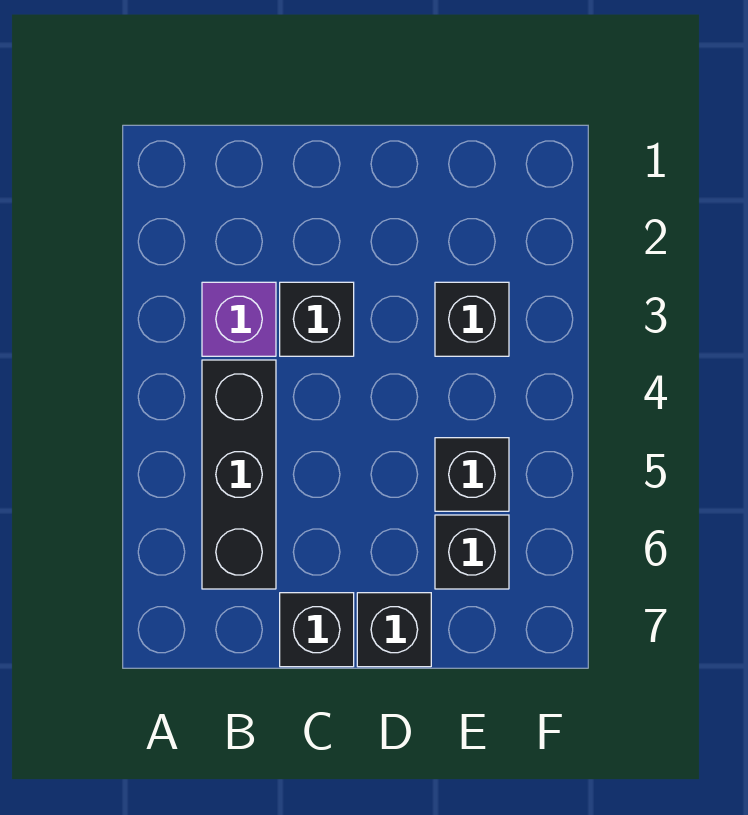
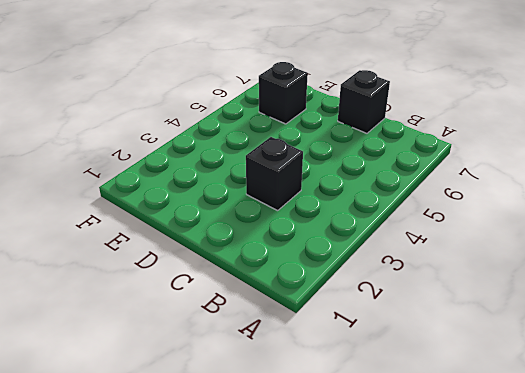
none -> purple 1x1 brick [202,282,276,356]
none -> black 1x3 brick [202,360,276,589]

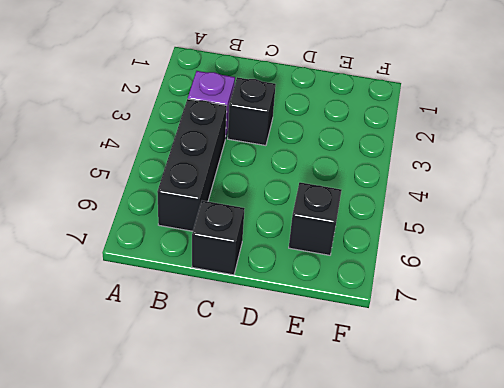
none -> black 1x1 brick [357,593,431,667]
none -> black 1x1 brick [435,282,509,356]

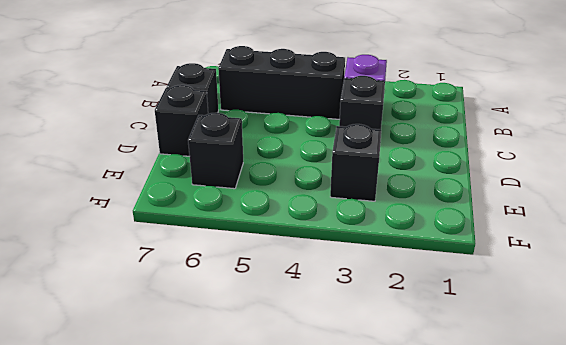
none -> black 1x1 brick [435,438,509,511]

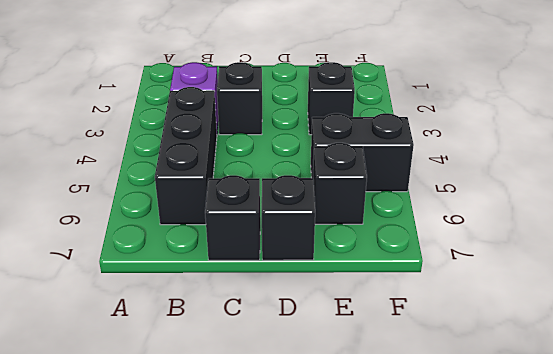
black 1x2 brick [311,113,414,192] -> black 1x1 brick [435,438,509,511]

